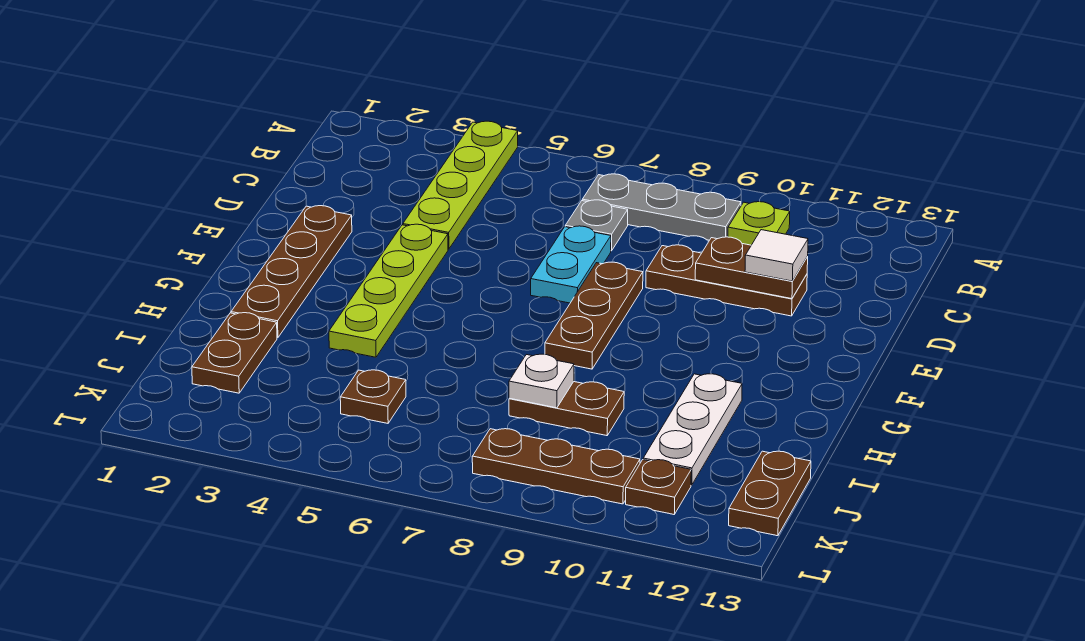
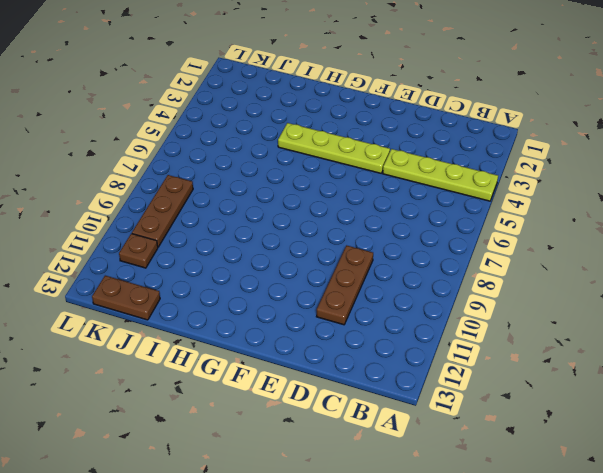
none -> grey 1x3 plate [582,174,741,240]
none -> lime 1x1 plate [728,202,790,245]
none -> grey 1x1 plate [565,200,628,251]

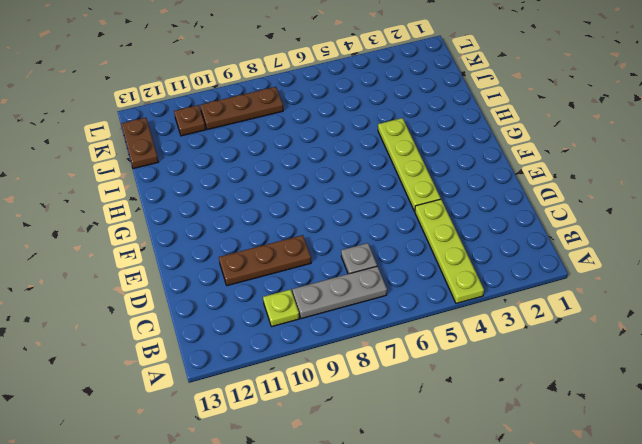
none -> cyan 1x2 plate [531,226,611,303]
none -> brown 1x4 plate [231,206,352,338]
none -> brown 1x3 plate [545,262,643,369]

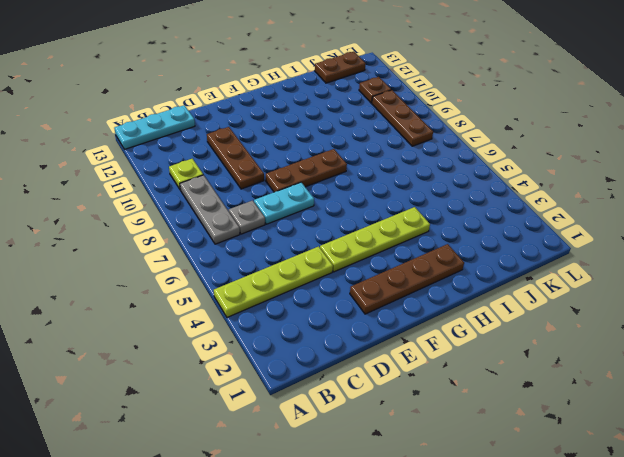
cyan 1x3 plate [114,105,195,149] -> none
none -> white 1x3 plate [643,374,742,485]
none -> brown 1x2 plate [192,313,277,393]
none -> brown 1x2 plate [509,382,624,436]

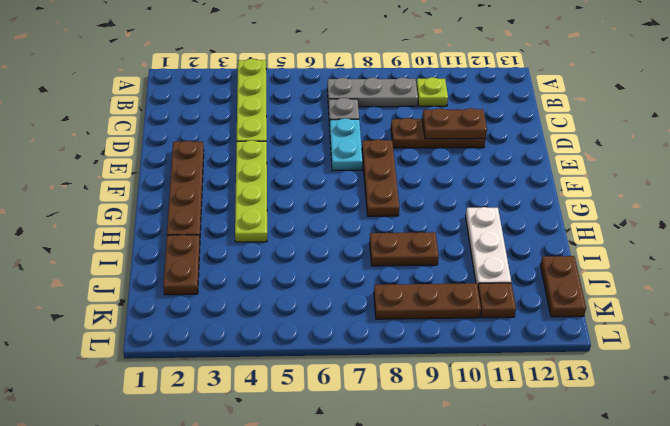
none -> brown 1x1 plate [340,370,406,423]
none -> white 1x1 plate [509,354,574,408]
none -> white 1x1 tile [745,230,808,281]

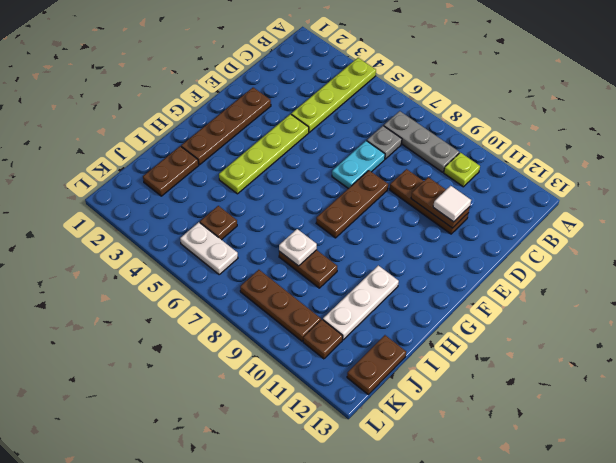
white 1x2 plate [180,222,238,274] -> none

